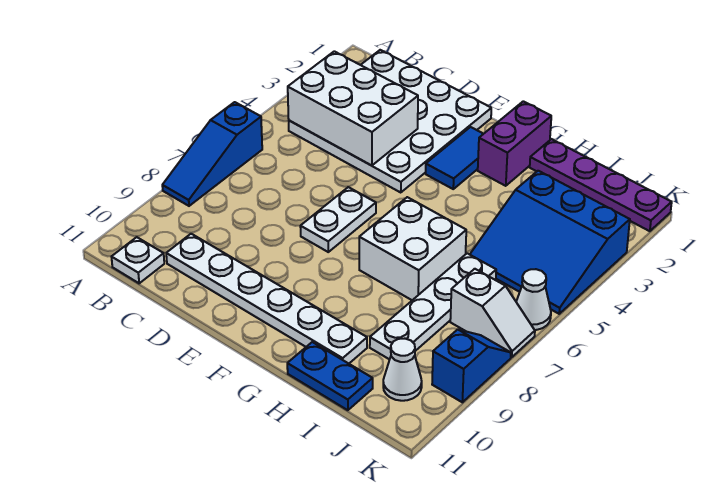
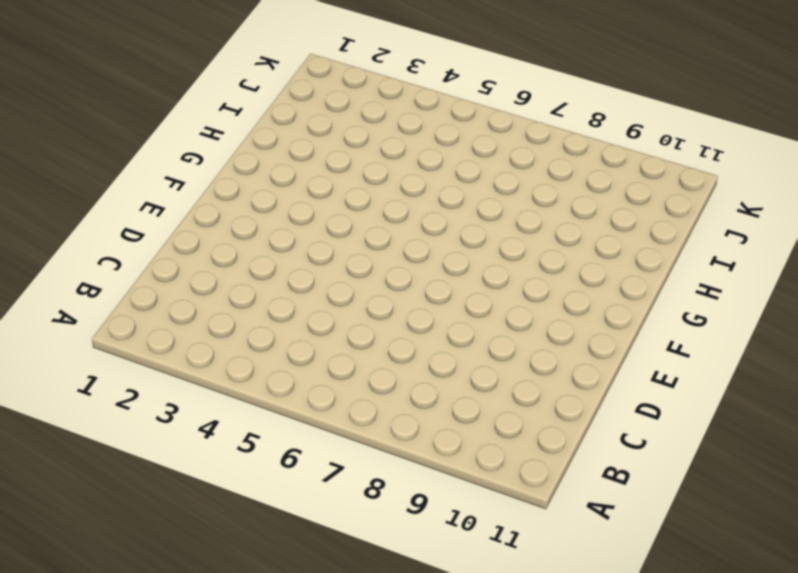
none -> blue 1x3 slope [162,102,262,206]
none -> white 4x4 plate [289,50,491,192]
none -> white 1x1 plate [111,237,164,283]

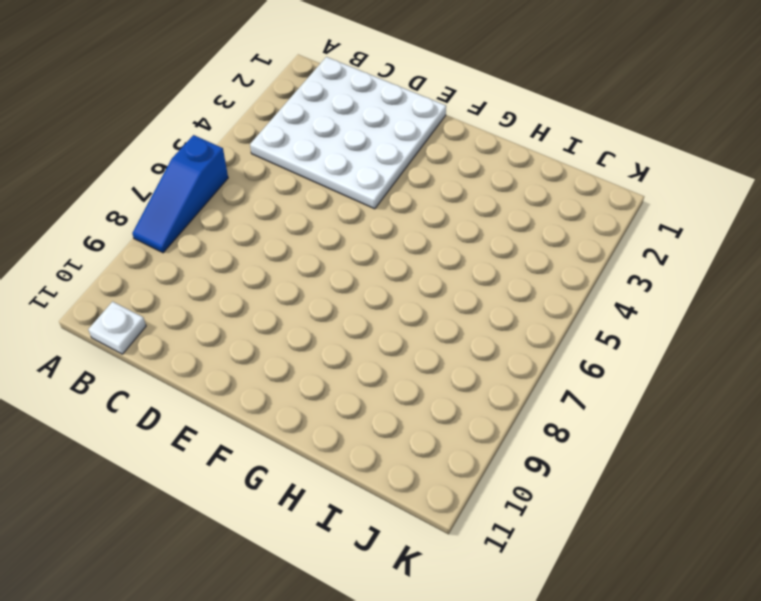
none -> white 1x6 plate [166,234,367,364]
none -> white 1x2 plate [300,187,376,252]
none -> blue 1x2 tile [426,127,483,189]

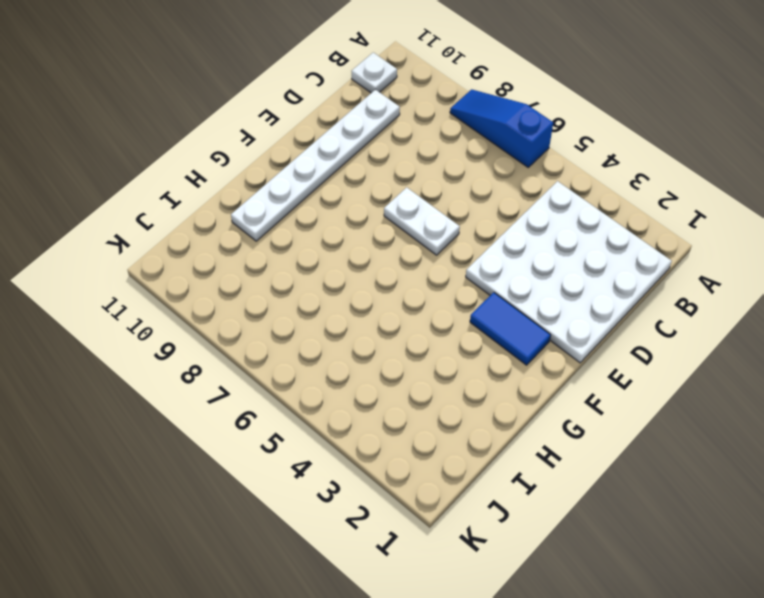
none -> purple 1x2 brick [478,101,551,186]
none -> white 2x2 brick [359,197,466,300]
none -> purple 1x4 plate [530,139,672,231]

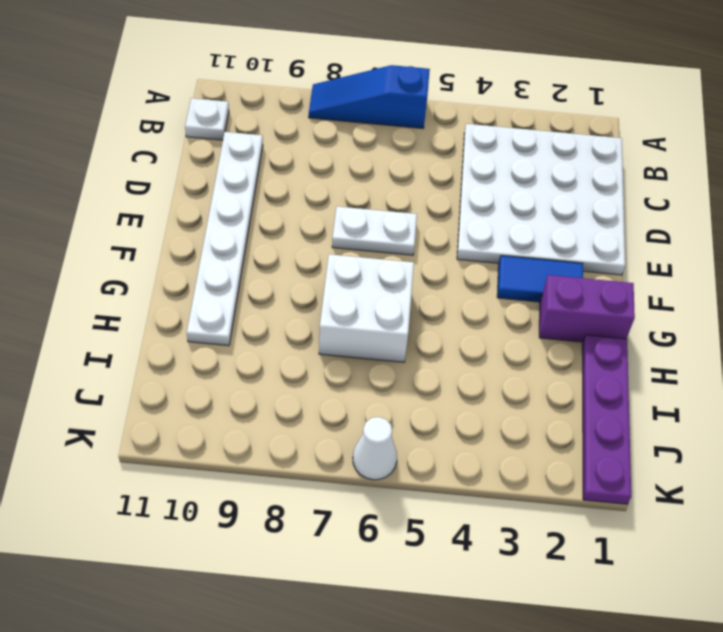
none -> blue 1x2 plate [287,342,373,410]
none -> blue 3x3 slope [470,171,630,314]
none -> white 1x4 plate [370,253,496,359]

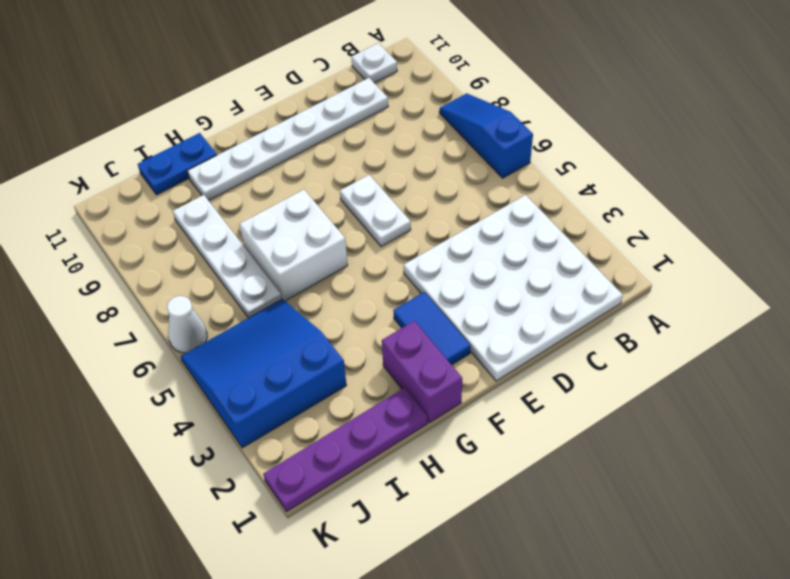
none -> white 1x2 slope [450,269,535,357]
none -> white 1x1 cone [383,339,422,401]
none -> blue 1x2 slope [432,329,511,402]

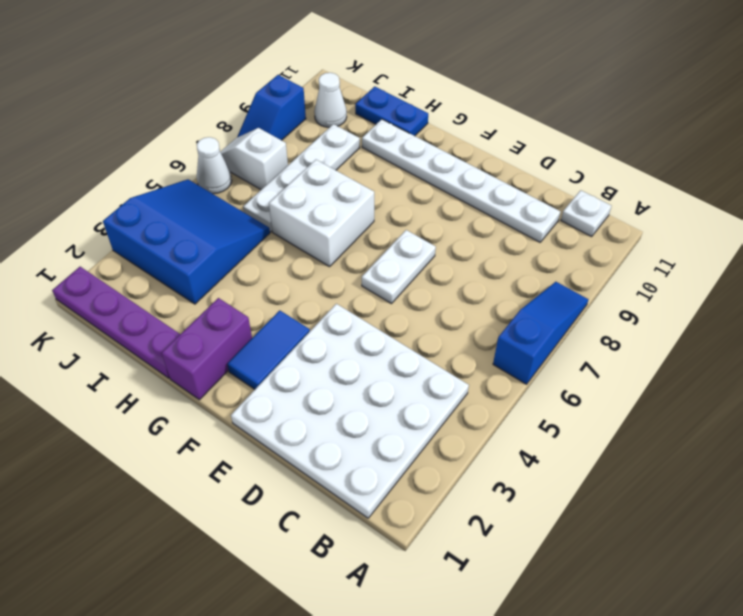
none -> white 2x3 brick [288,51,418,166]

